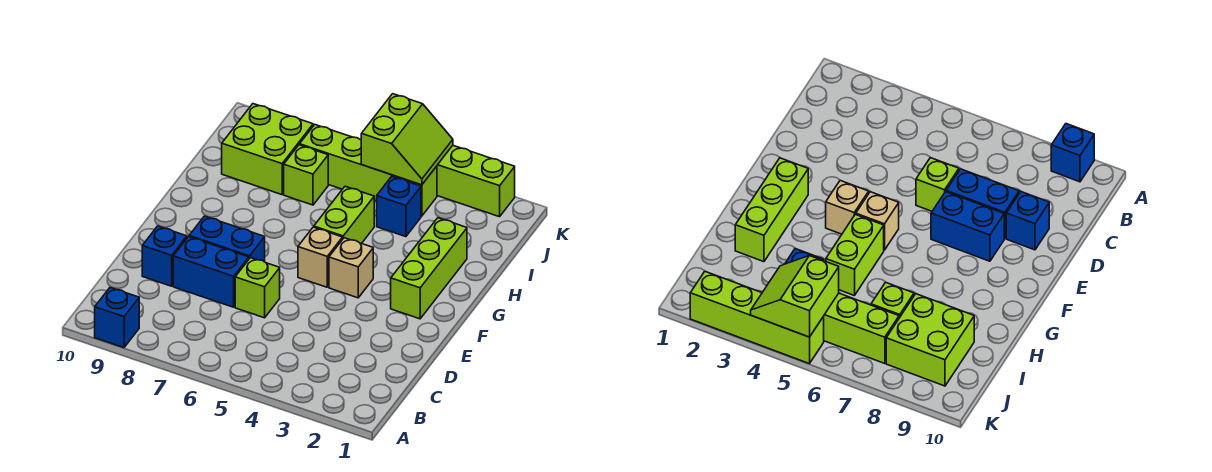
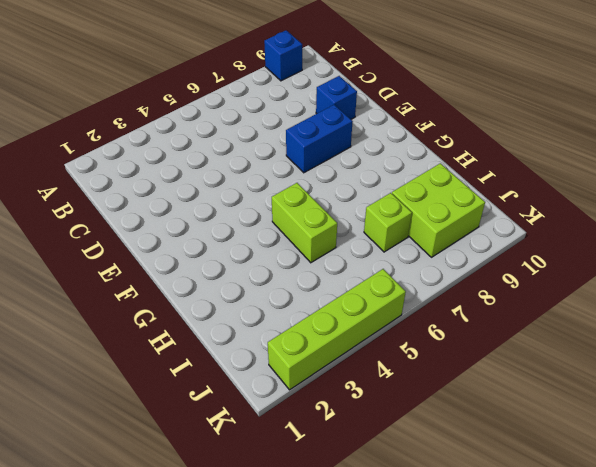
none -> lime 1x1 brick [235,258,280,318]
none -> blue 1x2 brick [173,237,249,307]
none -> lime 1x3 brick [391,218,467,319]

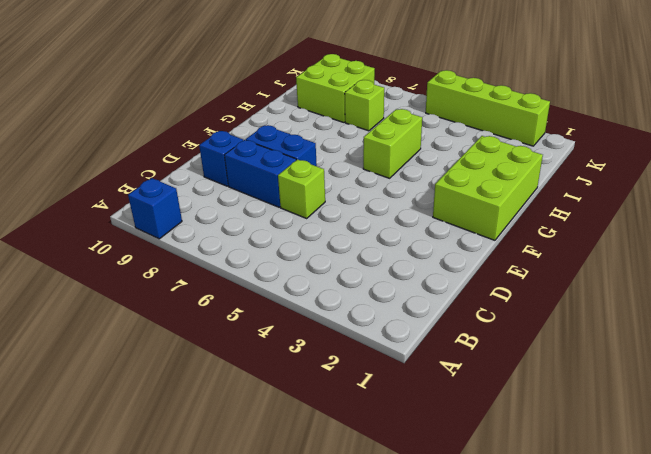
lime 2x3 brick [433,136,543,240] -> lime 1x3 brick [391,218,467,319]
none -> tan 1x1 brick [329,238,373,298]
none -> tan 1x1 brick [298,227,343,287]
none -> blue 1x1 brick [377,177,421,237]

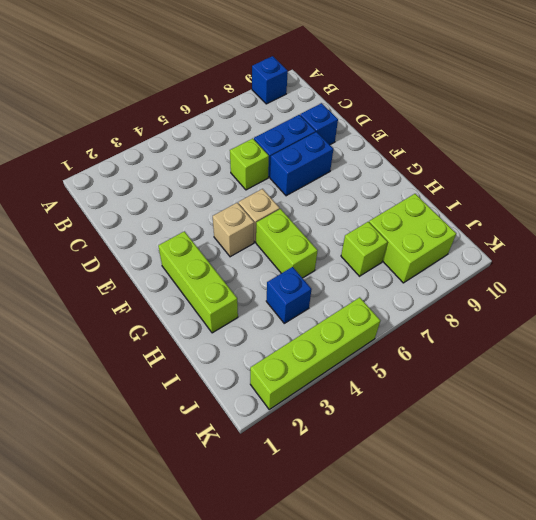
none -> lime 1x4 brick [300,125,437,216]
none -> lime 2x2 slope [361,94,453,185]

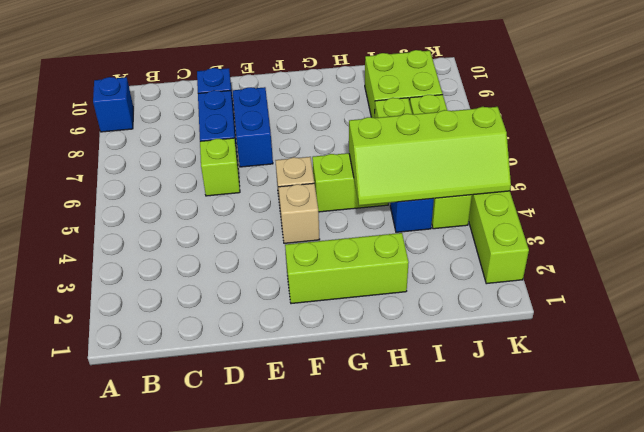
lime 2x4 slope [349,107,511,206] -> lime 2x2 slope [361,94,453,185]

